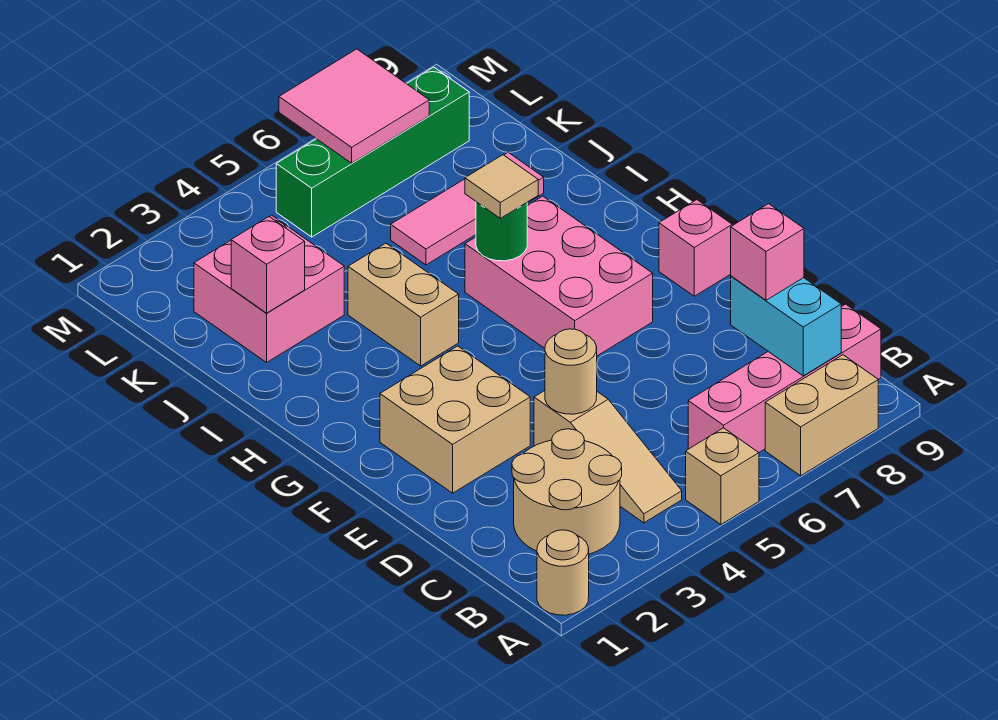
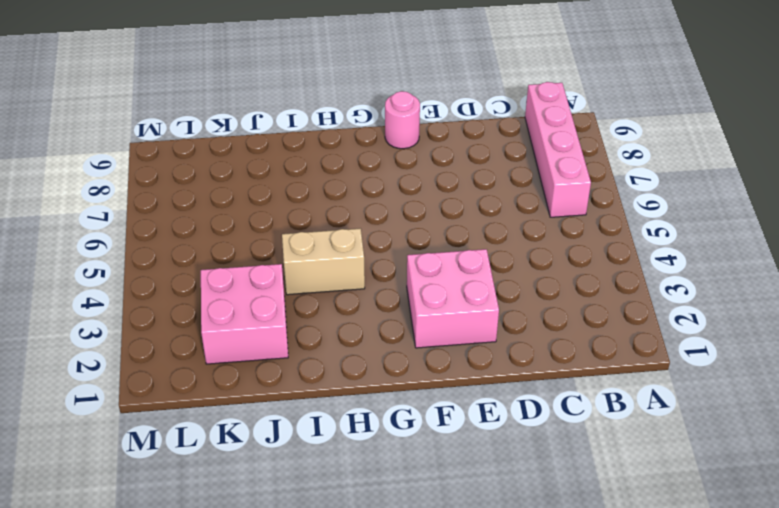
pink 2x2 brick [407,249,499,348] -> tan 2x2 brick [380,346,530,493]
pink 1x1 round brick [385,91,420,149] -> pink 1x1 brick [659,200,732,296]
none -> tan 1x1 round brick [537,530,589,615]
none -> tan 1x1 brick [686,428,759,524]
none -> tan 1x2 brick [765,355,878,476]

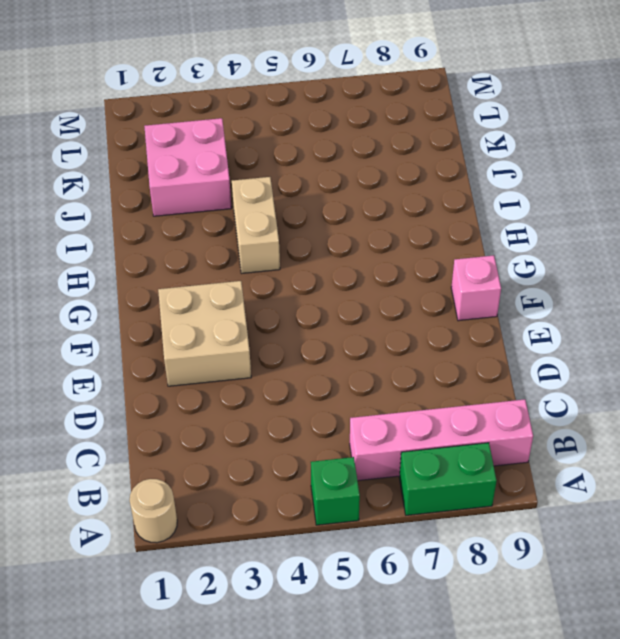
green 1x1 brick [311,457,360,525] -> tan 1x1 brick [686,428,759,524]
green 1x2 brick [399,443,497,515] -> tan 1x2 brick [765,355,878,476]
none -> tan 2x2 round brick [512,429,622,554]
none -> tan 1x3 slope [534,391,682,523]
none -> pink 2x3 brick [465,196,653,356]

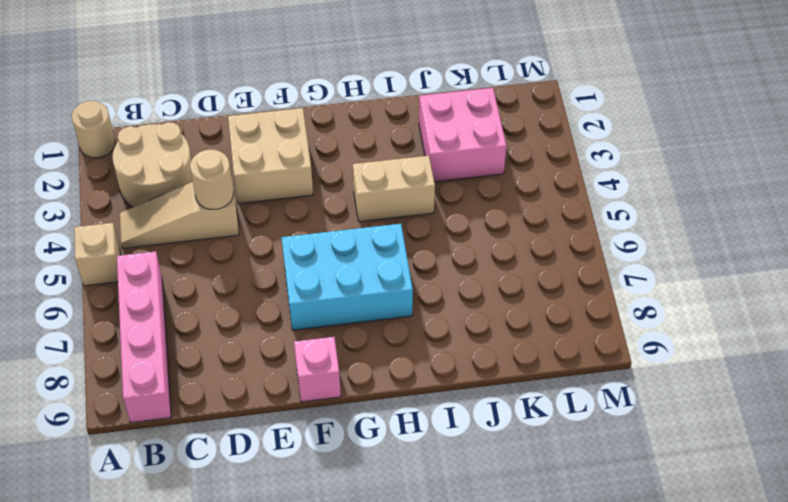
cyan 2x3 brick [281,224,413,330] -> pink 2x3 brick [465,196,653,356]
none -> tan 1x2 brick [765,355,878,476]
none -> pink 1x3 tile [391,152,544,265]
none -> green 1x4 brick [276,67,469,237]

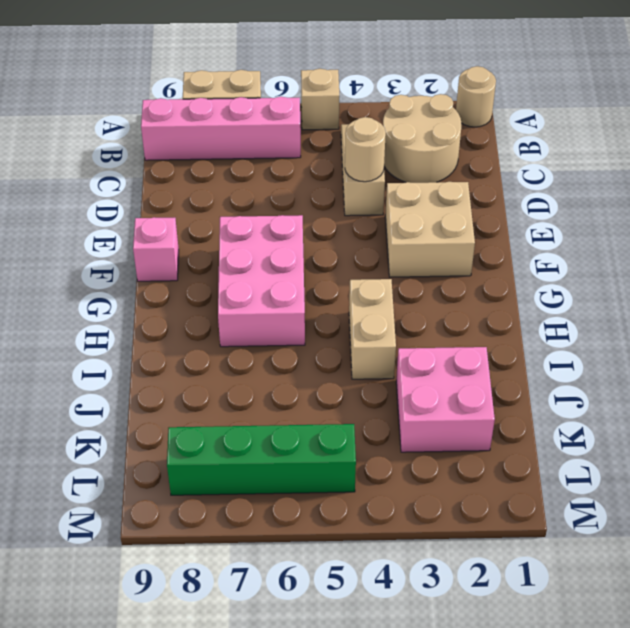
none -> pink 1x3 tile [391,152,544,265]
none -> cyan 1x2 brick [731,276,841,376]
none -> green 1x1 round brick [476,202,527,261]

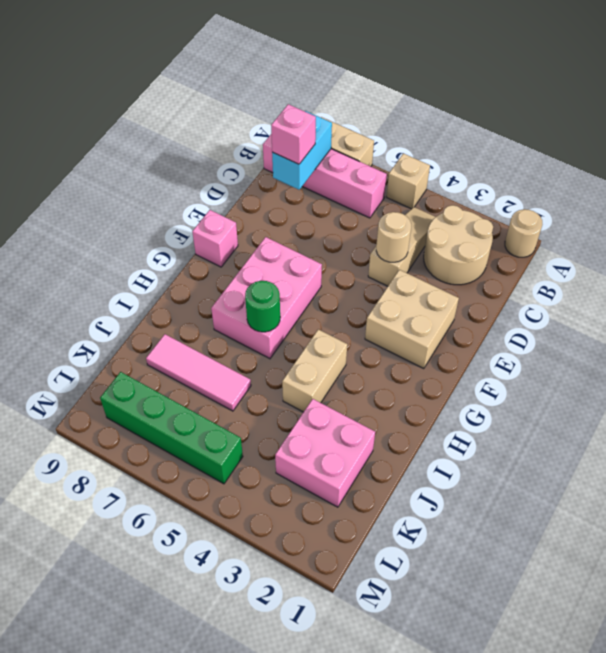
none -> pink 1x1 brick [231,217,305,313]
none -> pink 2x2 tile [279,49,429,163]
none -> tan 1x1 tile [465,155,538,218]

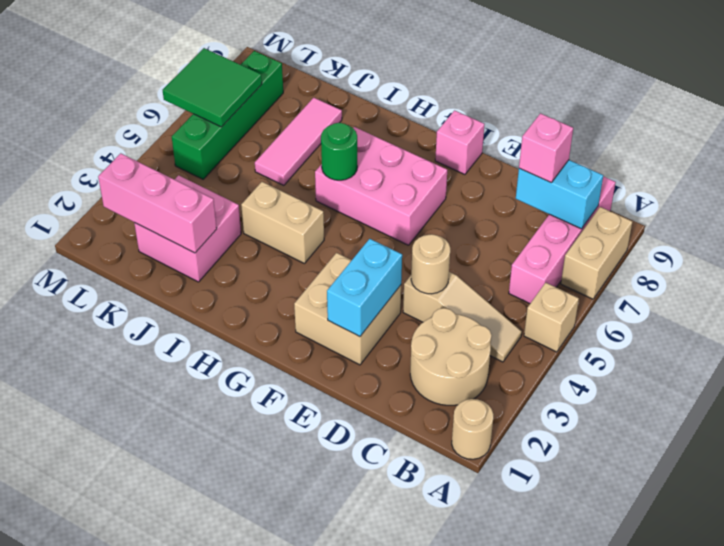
cyan 1x2 brick [327,239,402,337] -> none
pink 1x3 brick [98,153,217,253] -> pink 1x1 brick [231,217,305,313]
green 2x2 tile [163,48,262,127] -> pink 2x2 tile [279,49,429,163]
none -> tan 1x1 tile [465,155,538,218]

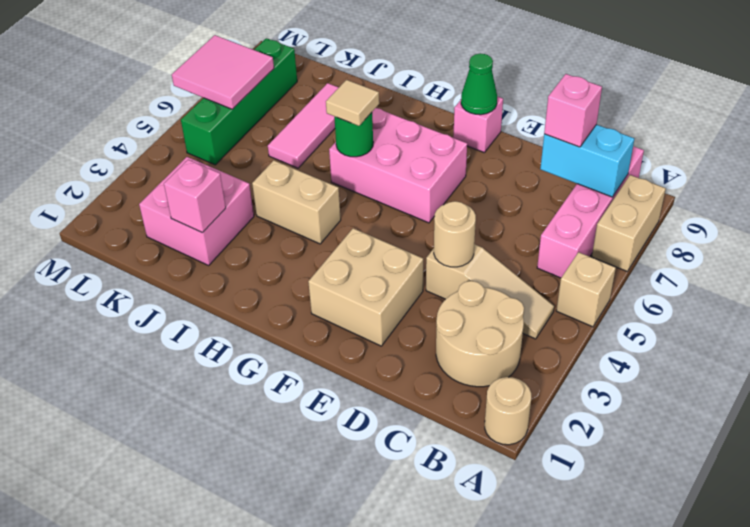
green 1x1 cone [461,53,497,115] -> none

